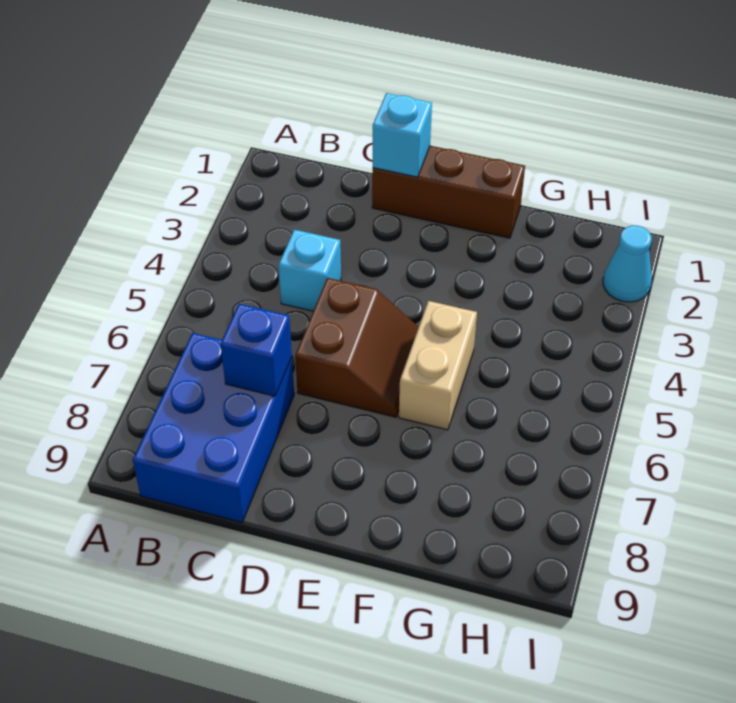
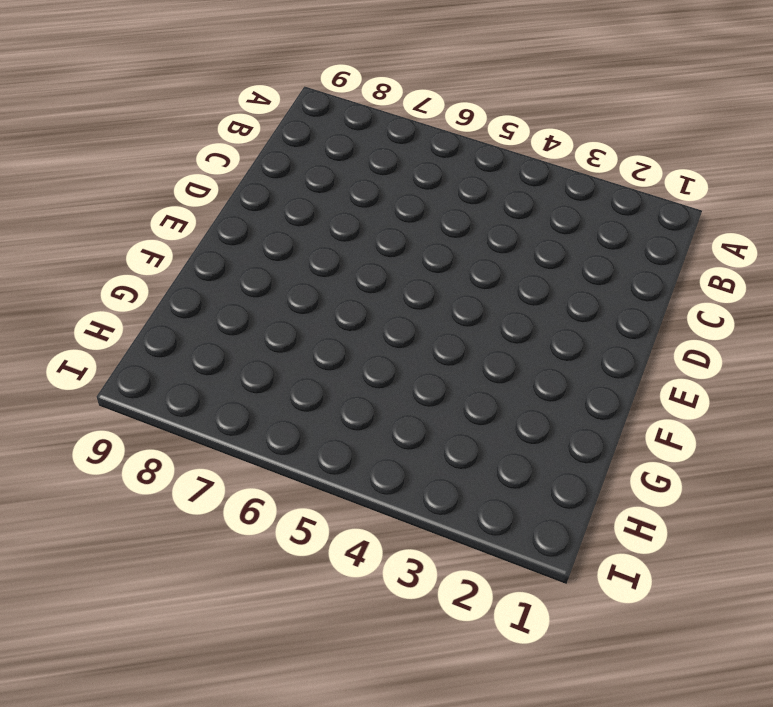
none -> blue 2x3 brick [133,333,294,523]
none -> cyan 1x1 brick [278,230,341,311]

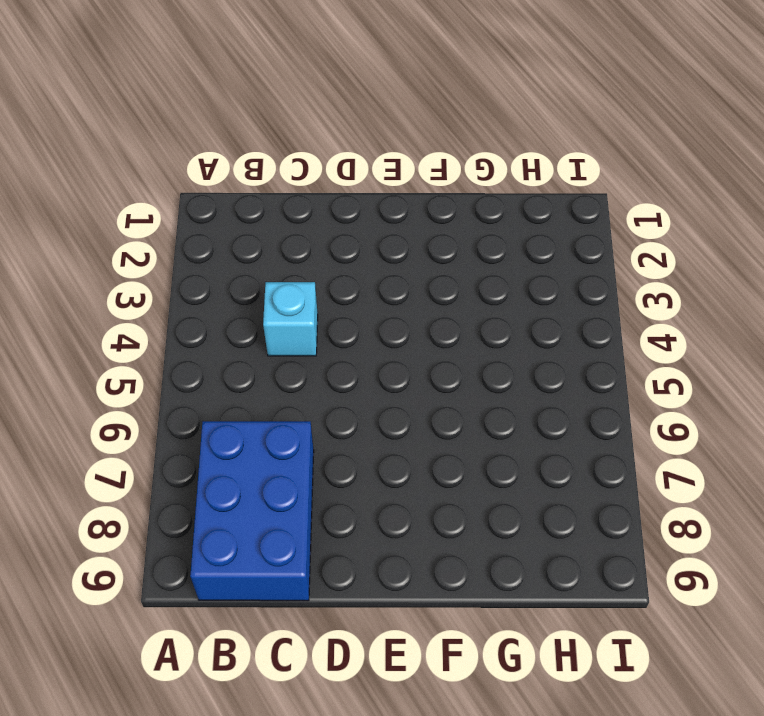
none -> brown 1x3 brick [372,146,525,238]
none -> brown 2x2 slope [295,278,419,417]

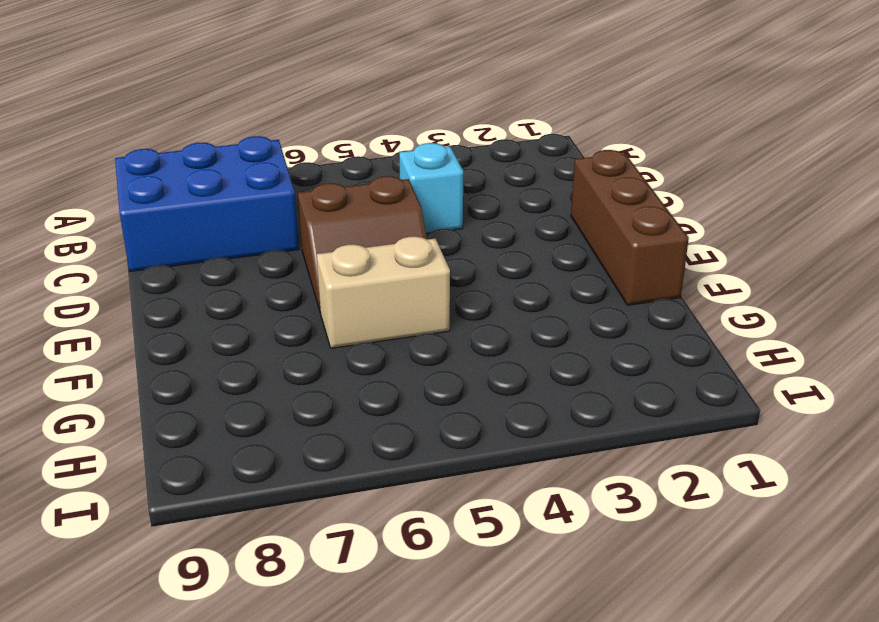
none -> cyan 1x1 cone [603,226,652,302]
none -> blue 1x1 brick [221,304,292,396]

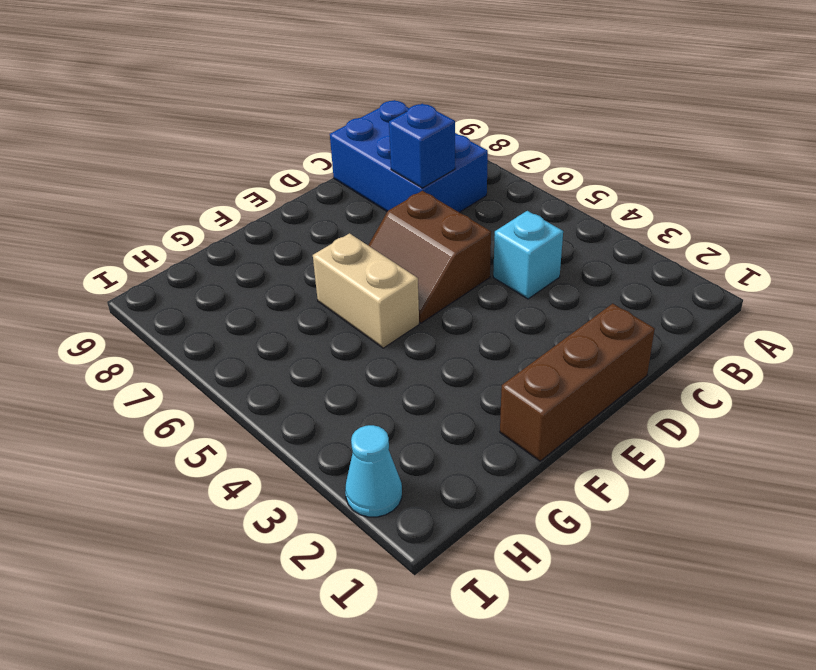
none -> cyan 1x1 brick [373,93,432,177]

